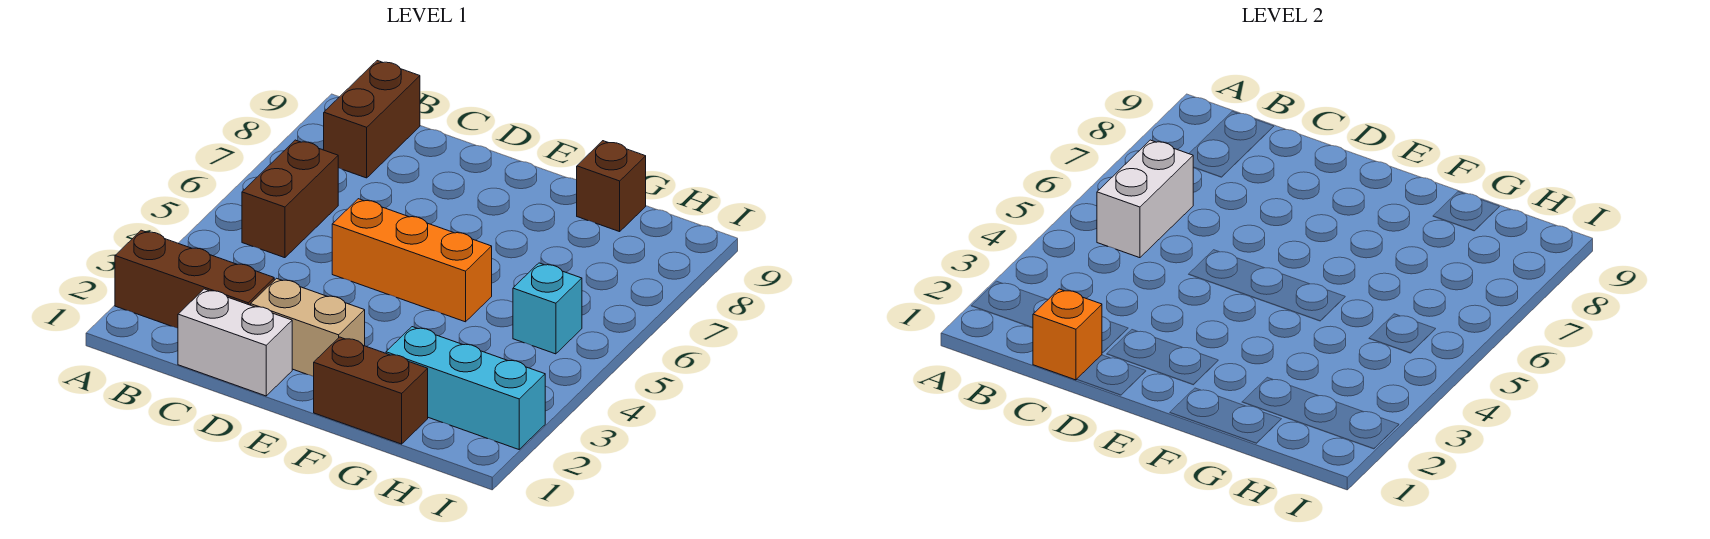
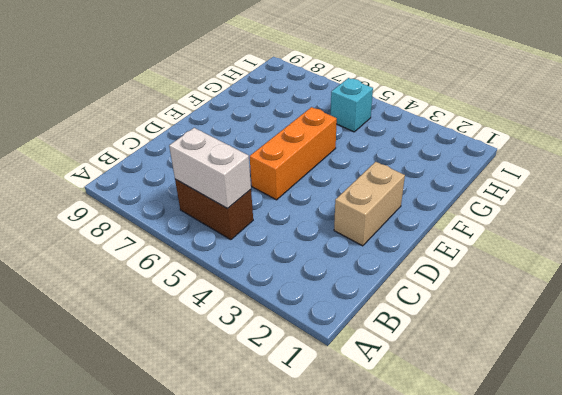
none -> brown 1x3 brick [115,230,274,328]
none -> brown 1x2 brick [324,61,420,178]
none -> white 1x2 brick [178,289,292,396]

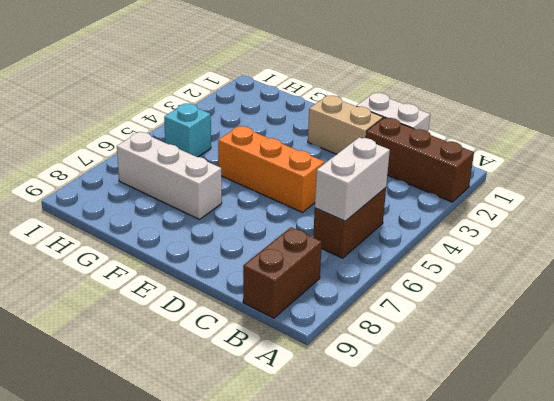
white 1x3 brick [117,132,222,219] -> none
none -> brown 1x2 brick [314,337,428,444]
none -> cyan 1x3 brick [386,327,545,449]
none -> brown 1x1 brick [577,141,646,232]

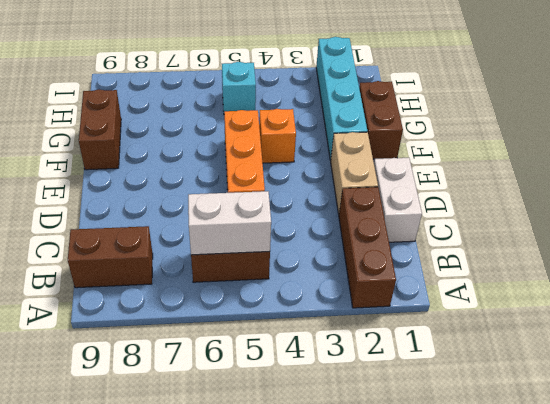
cyan 1x4 brick [316,37,367,160] -> cyan 1x3 brick [386,327,545,449]
orange 1x1 brick [259,109,296,163] -> orange 1x1 brick moved to [1033,289,1102,380]
brown 1x2 brick [79,89,121,170] -> brown 1x1 brick [577,141,646,232]

